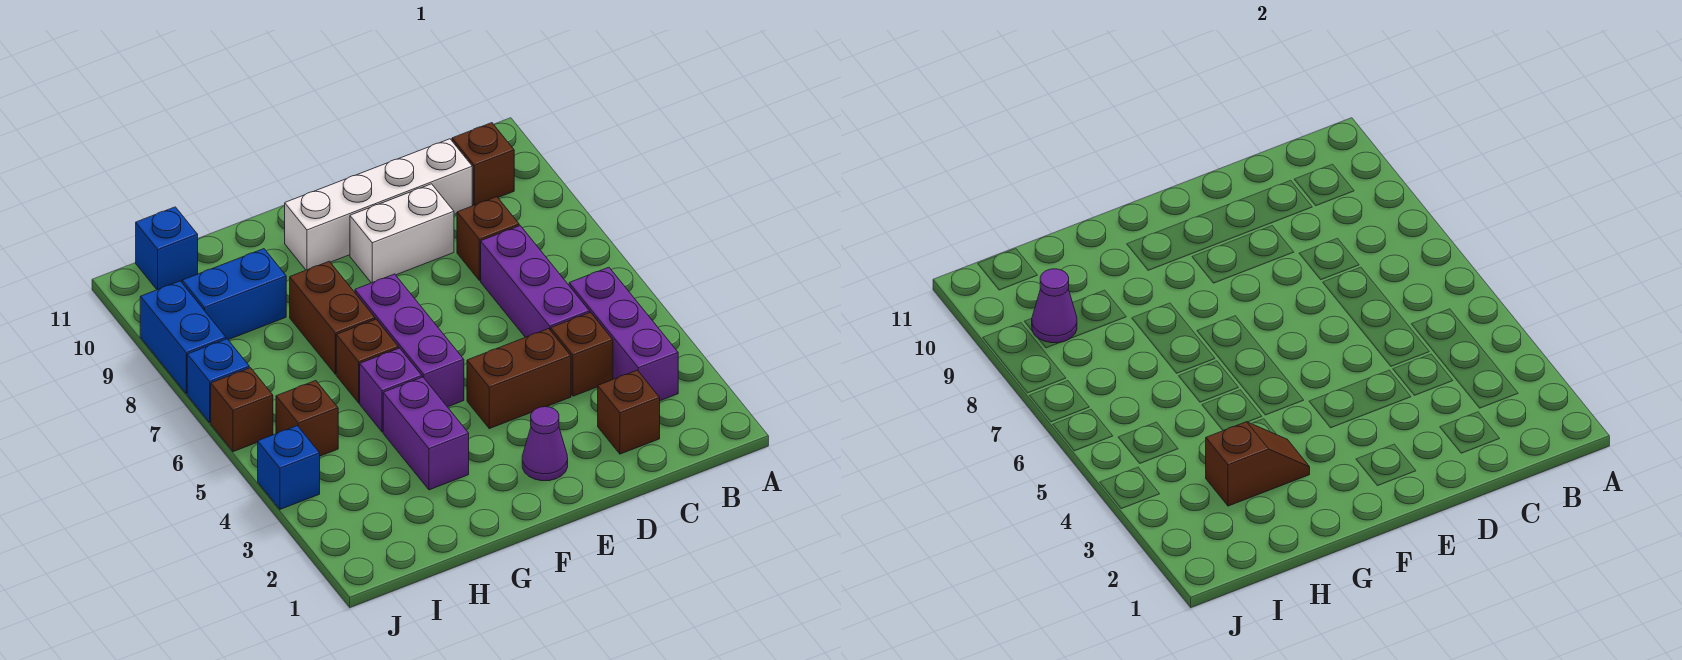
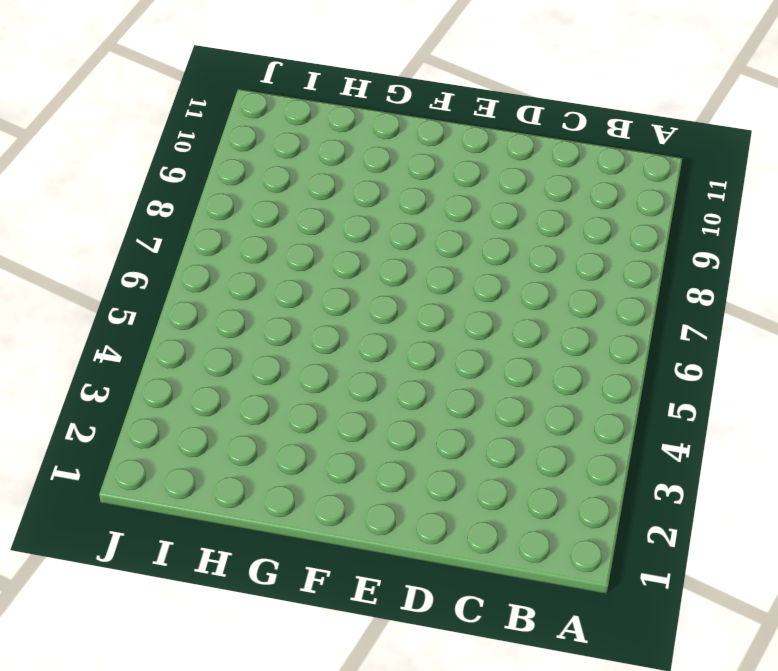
none -> purple 1x3 brick [569,267,678,401]
none -> brown 1x1 brick [452,123,514,205]
none -> brown 1x1 brick [598,370,660,454]

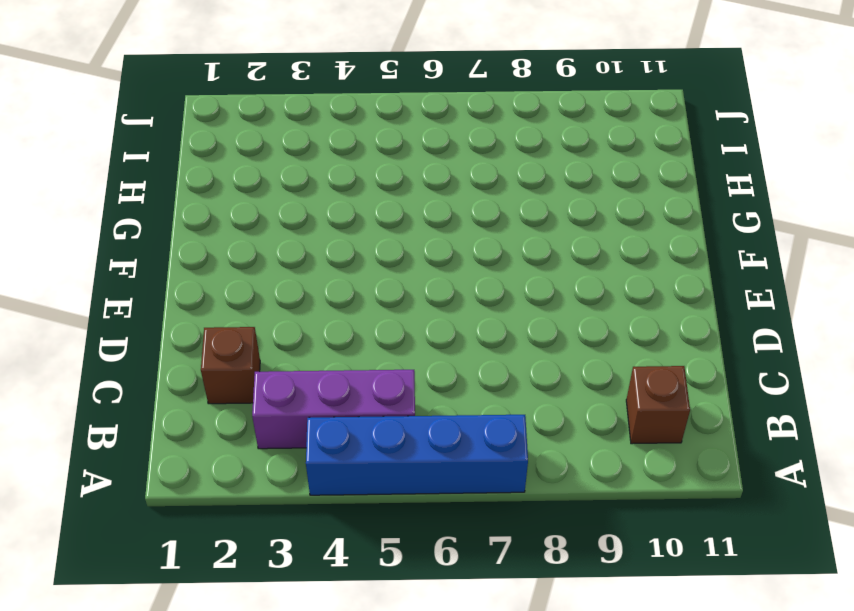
blue 1x4 brick [306,415,528,495] -> none
none -> brown 1x1 brick [551,312,613,396]
none -> purple 1x3 brick [481,226,590,337]
none -> brown 1x1 brick [457,197,519,281]

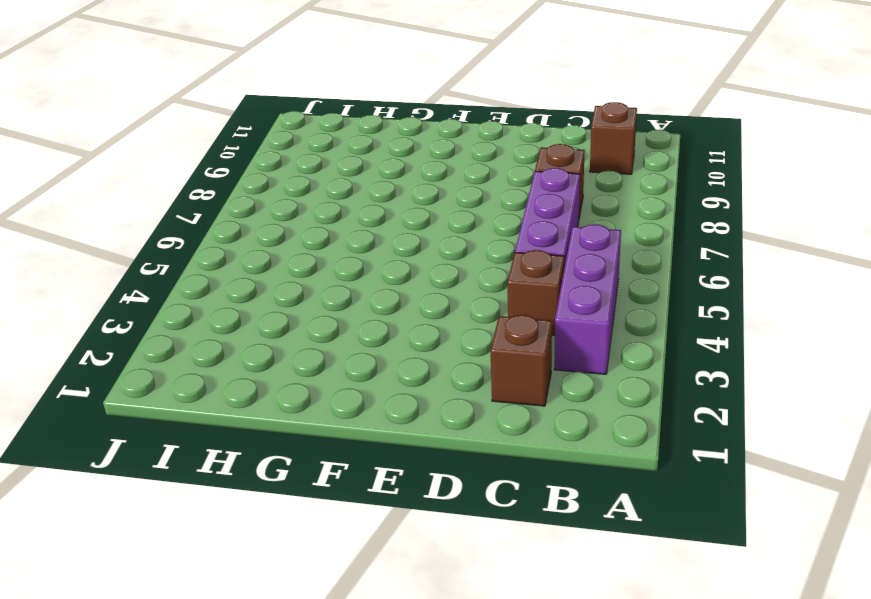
none -> white 1x4 brick [285,139,472,270]
none -> brown 1x2 brick [467,329,571,429]
none -> white 1x2 brick [350,184,454,283]

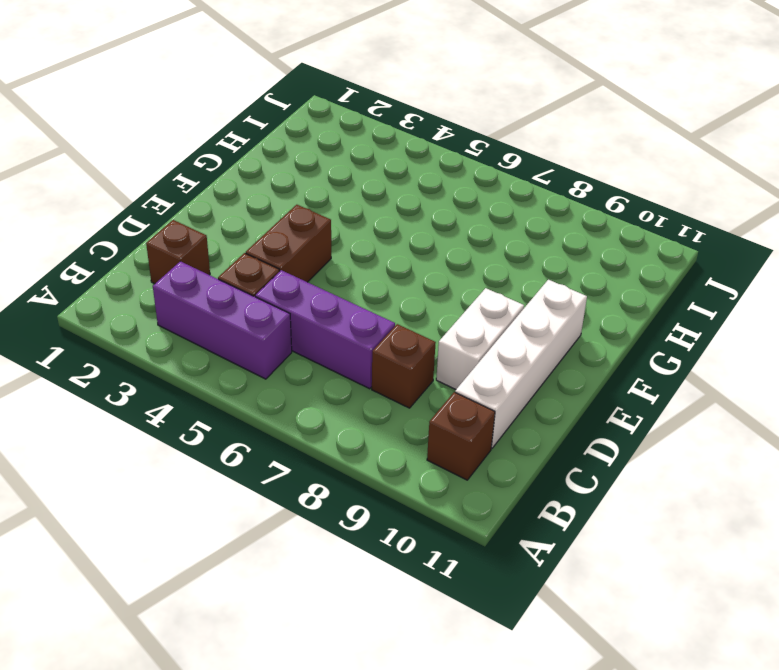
none -> purple 1x1 cone [522,407,568,481]
none -> purple 1x3 brick [355,274,464,407]
none -> purple 1x2 brick [383,377,469,490]

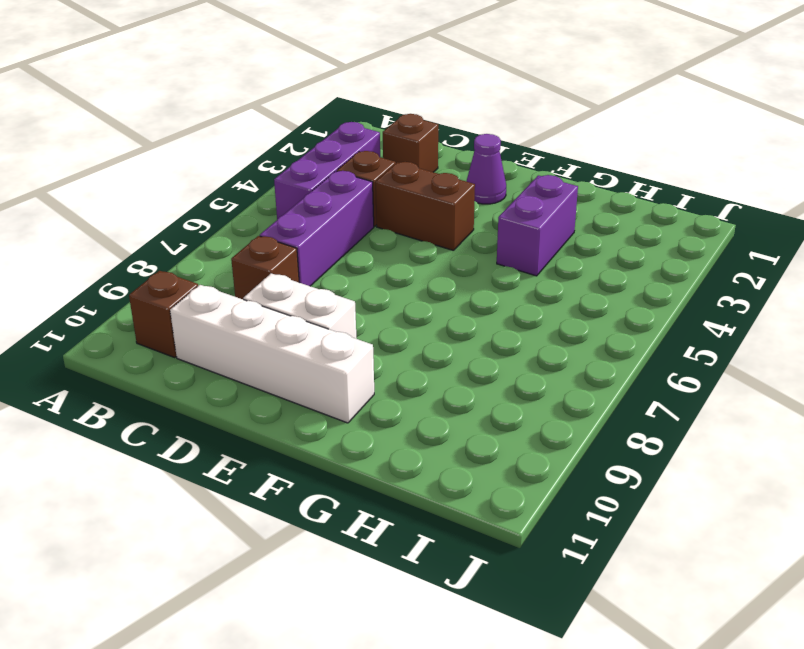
none -> purple 1x3 brick [355,274,464,407]
none -> purple 1x1 brick [360,348,422,432]
none -> brown 1x1 brick [336,319,399,403]

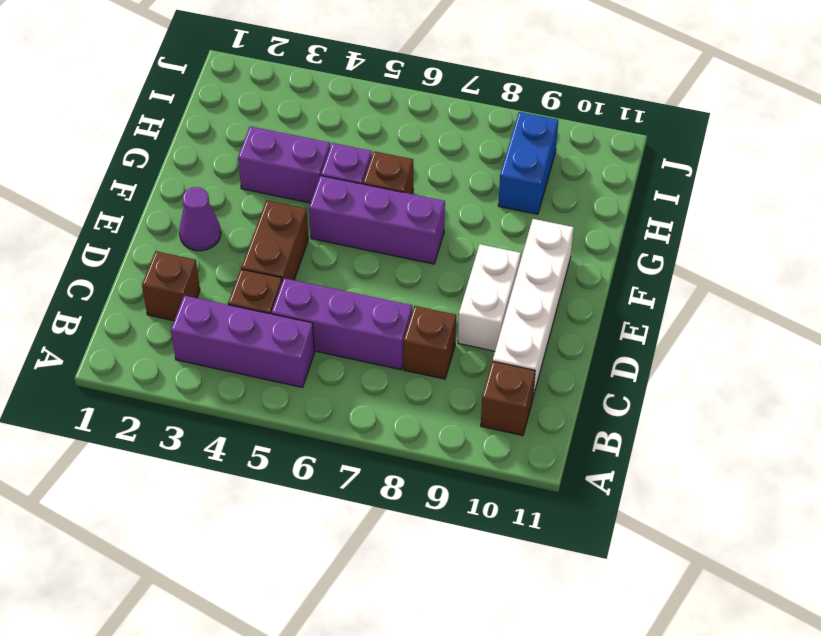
none -> brown 1x2 brick [290,261,375,374]
none -> brown 1x1 brick [276,381,338,456]
none -> blue 1x1 brick [136,207,198,290]

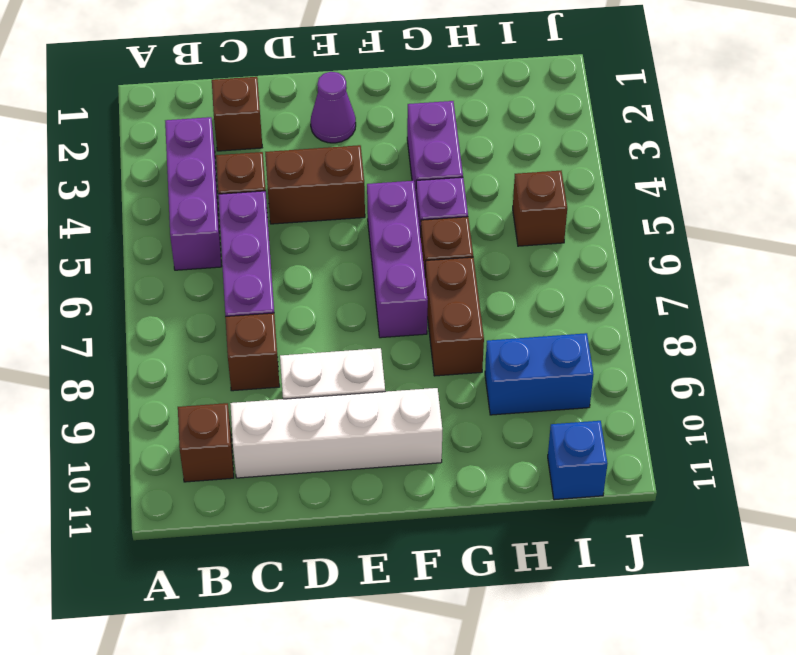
none -> blue 1x1 brick [258,426,320,509]
none -> brown 1x1 brick [211,368,273,452]
none -> blue 1x1 brick [187,339,249,423]

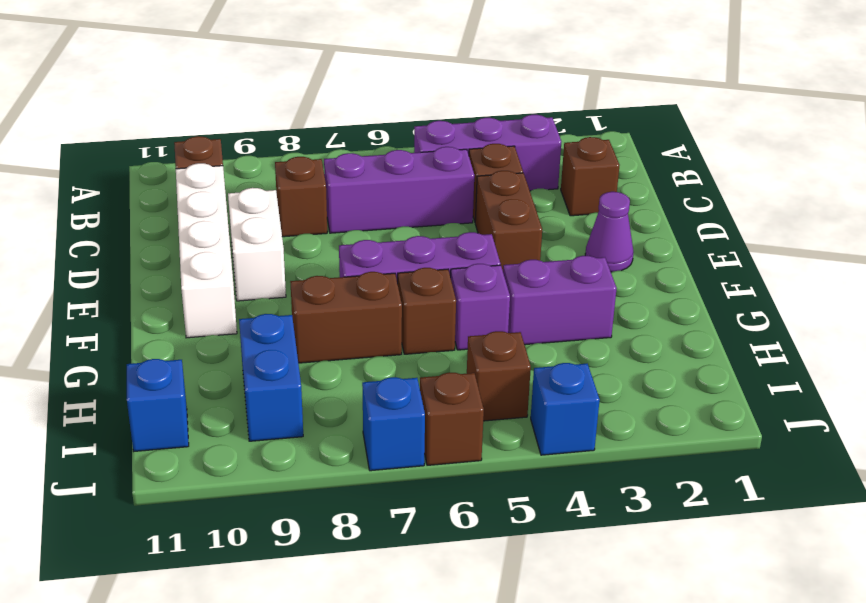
none -> blue 1x2 brick [140,281,226,394]
none -> brown 1x2 slope [1206,422,1310,506]
none -> purple 1x1 cone [1032,269,1077,343]

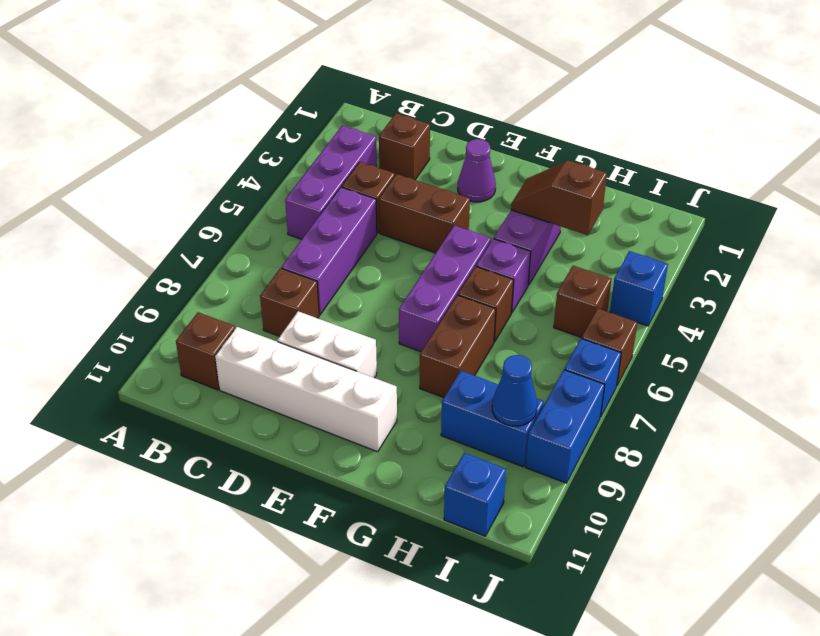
blue 1x1 cone [492,355,537,426] -> purple 1x1 cone [1032,269,1077,343]

